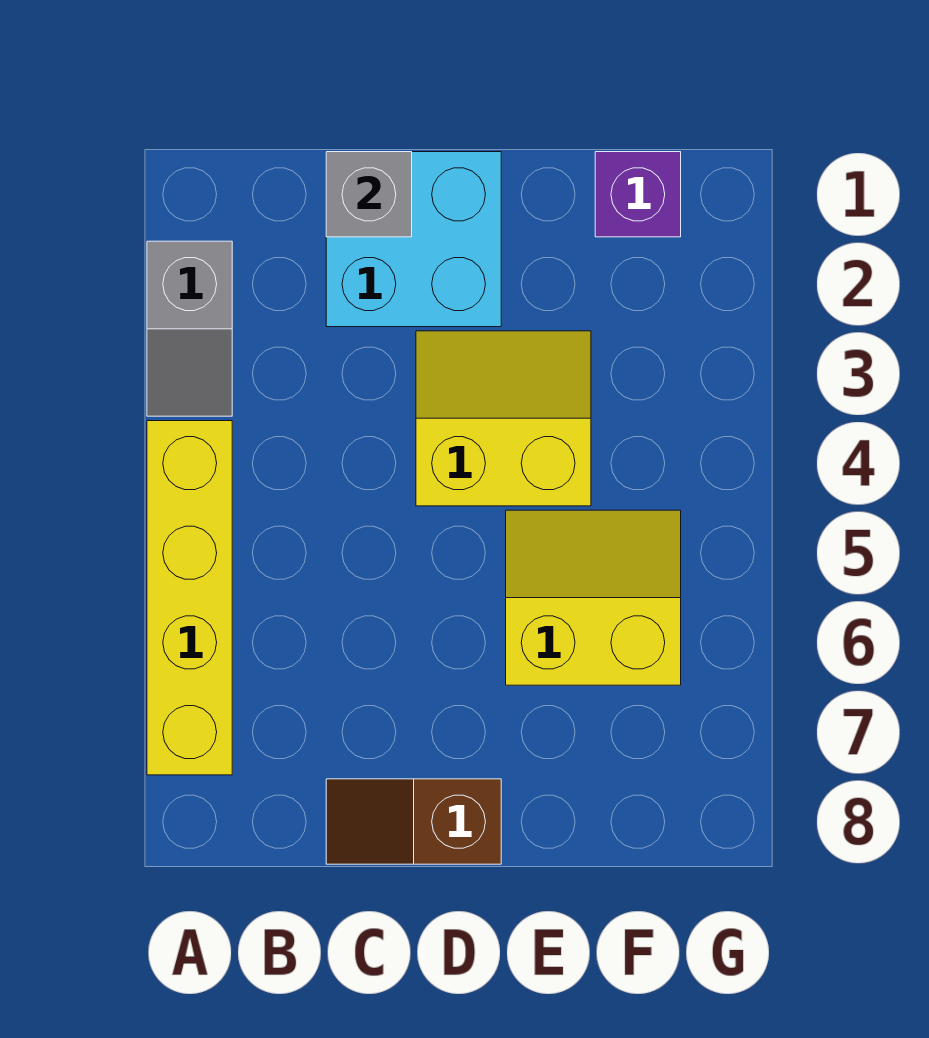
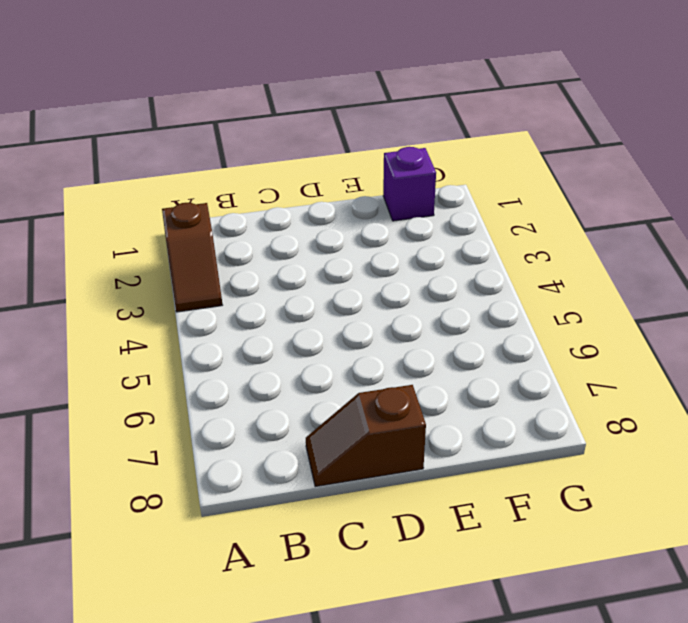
brown 1x2 slope [162,203,222,312] -> grey 1x2 slope [147,241,232,416]
none -> yellow 1x4 brick [147,421,232,775]
none -> cyan 2x2 brick [326,152,501,327]

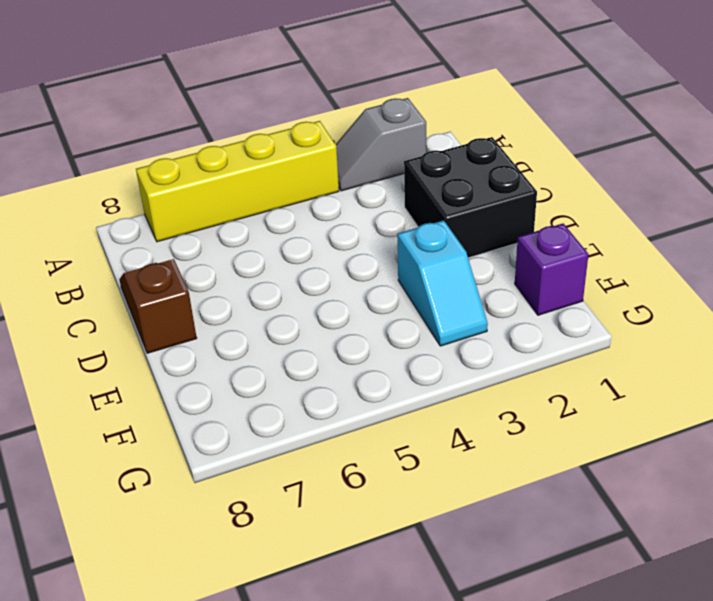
black 2x2 brick [404,137,537,258] -> cyan 2x2 brick [326,152,501,327]
cyan 1x2 slope [397,220,488,346] -> yellow 2x2 slope [416,331,591,506]
none -> yellow 2x2 slope [506,510,681,685]
none -> grey 1x1 brick [326,152,412,237]

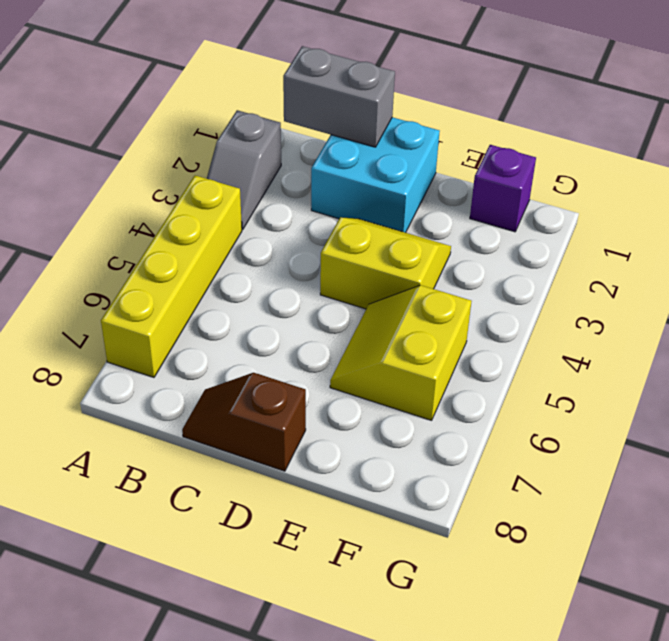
grey 1x2 brick [283,46,395,147] -> grey 1x1 brick [326,152,412,237]
yellow 2x2 slope [330,285,471,420] -> yellow 2x2 slope turned to [506,510,681,685]

